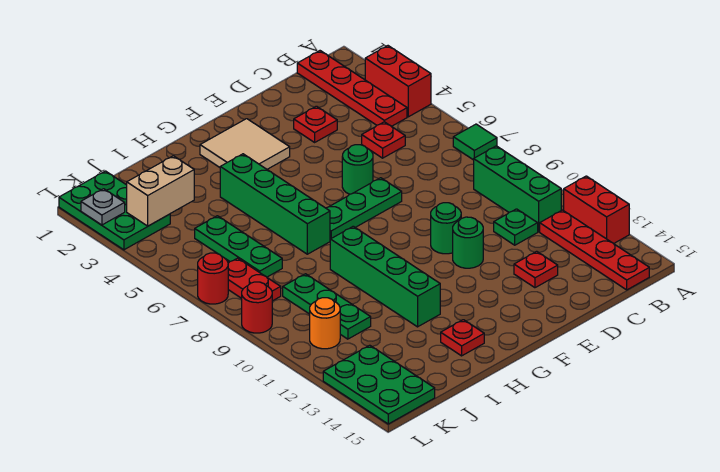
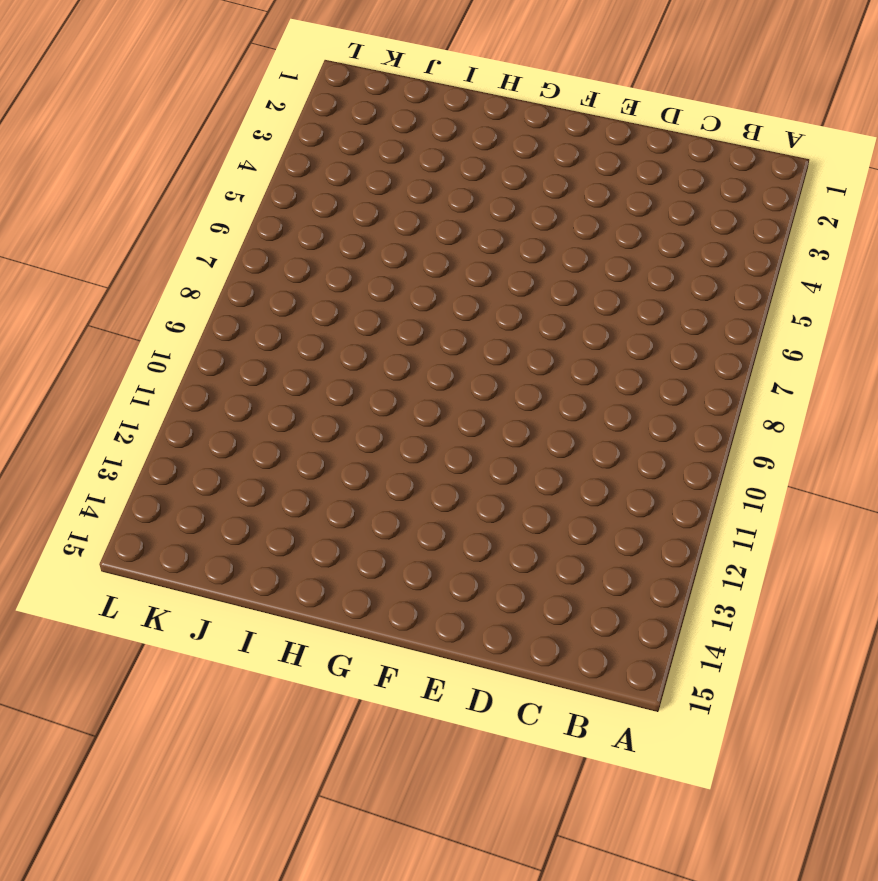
none -> red 1x2 brick [365,46,431,117]
none -> green 1x1 tile [453,124,497,160]
none -> red 1x2 brick [564,176,629,244]

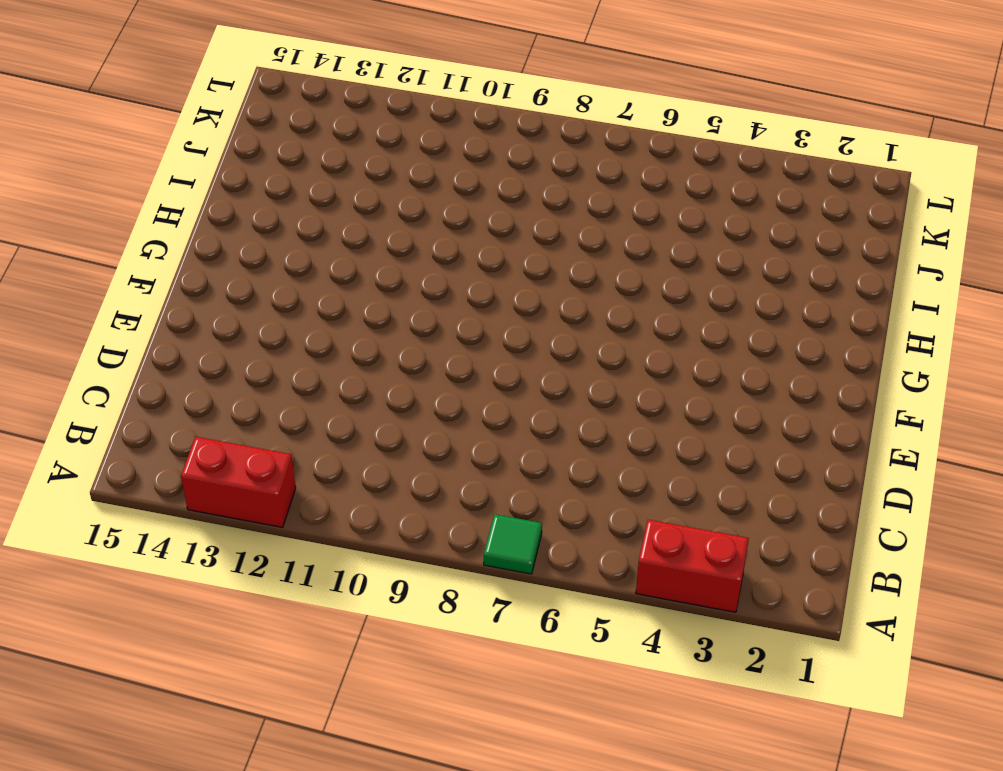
none -> red 1x4 plate [297,51,407,126]
none -> green 1x3 brick [474,146,561,232]
none -> red 1x4 plate [540,210,649,290]

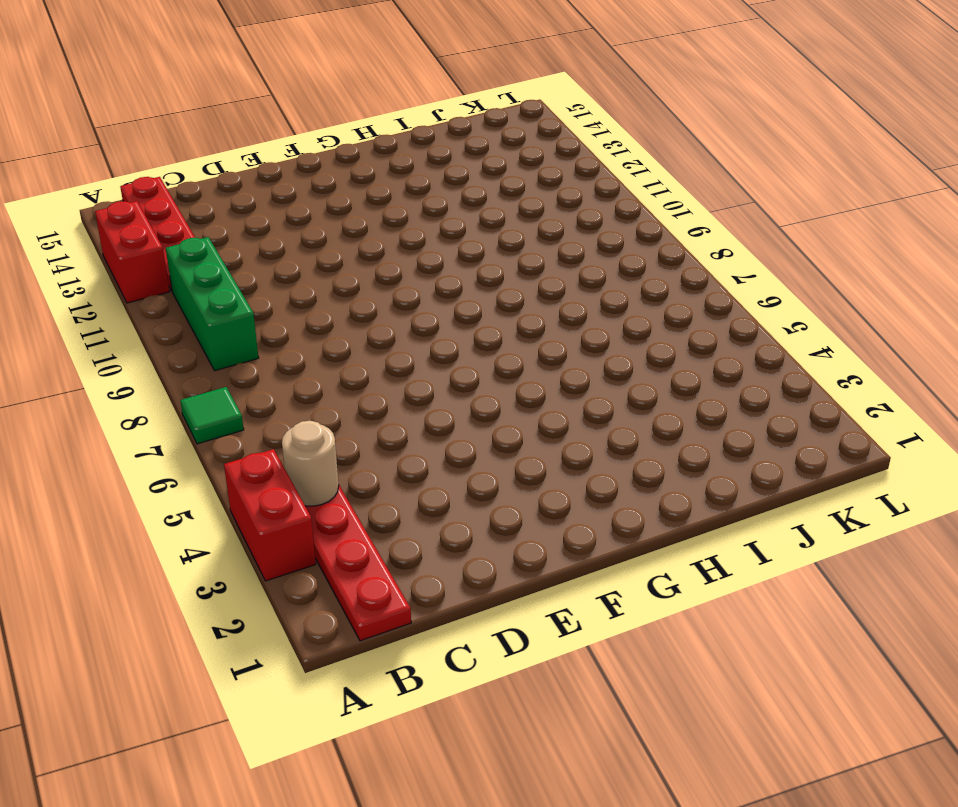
tan 1x1 round brick [282,421,339,506] -> none
none -> red 1x1 plate [362,122,405,158]
none -> green 1x1 plate [494,209,538,245]
none -> red 1x1 plate [294,106,337,142]

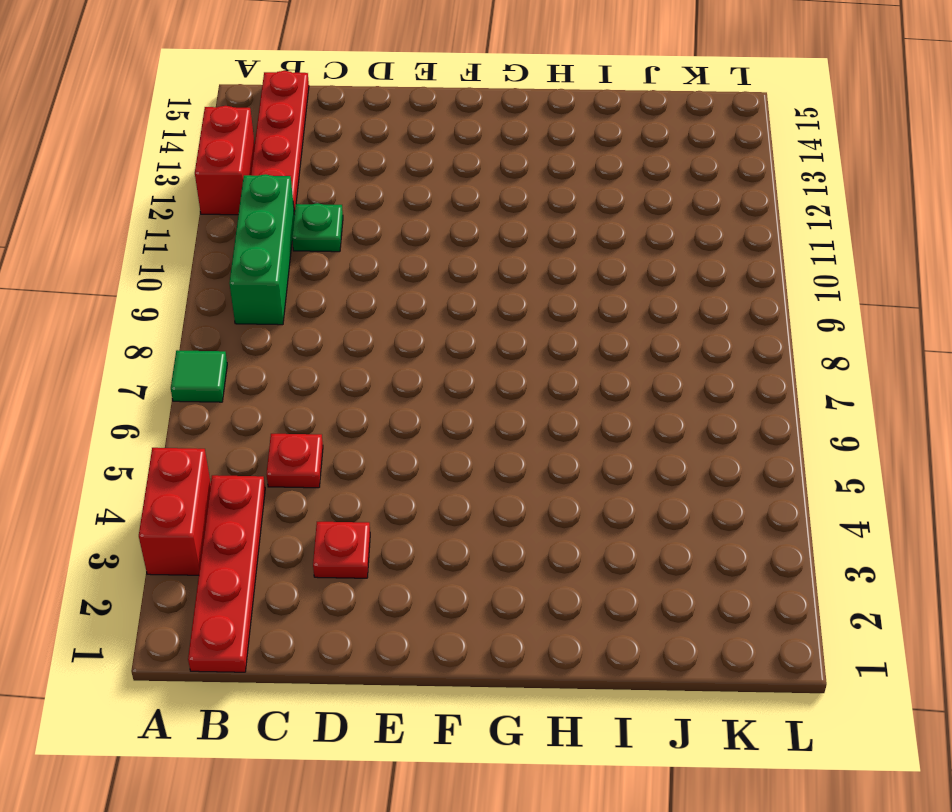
none -> red 1x1 plate [514,251,558,288]
none -> green 1x1 round brick [342,145,373,194]
none -> green 1x3 plate [326,178,402,239]

